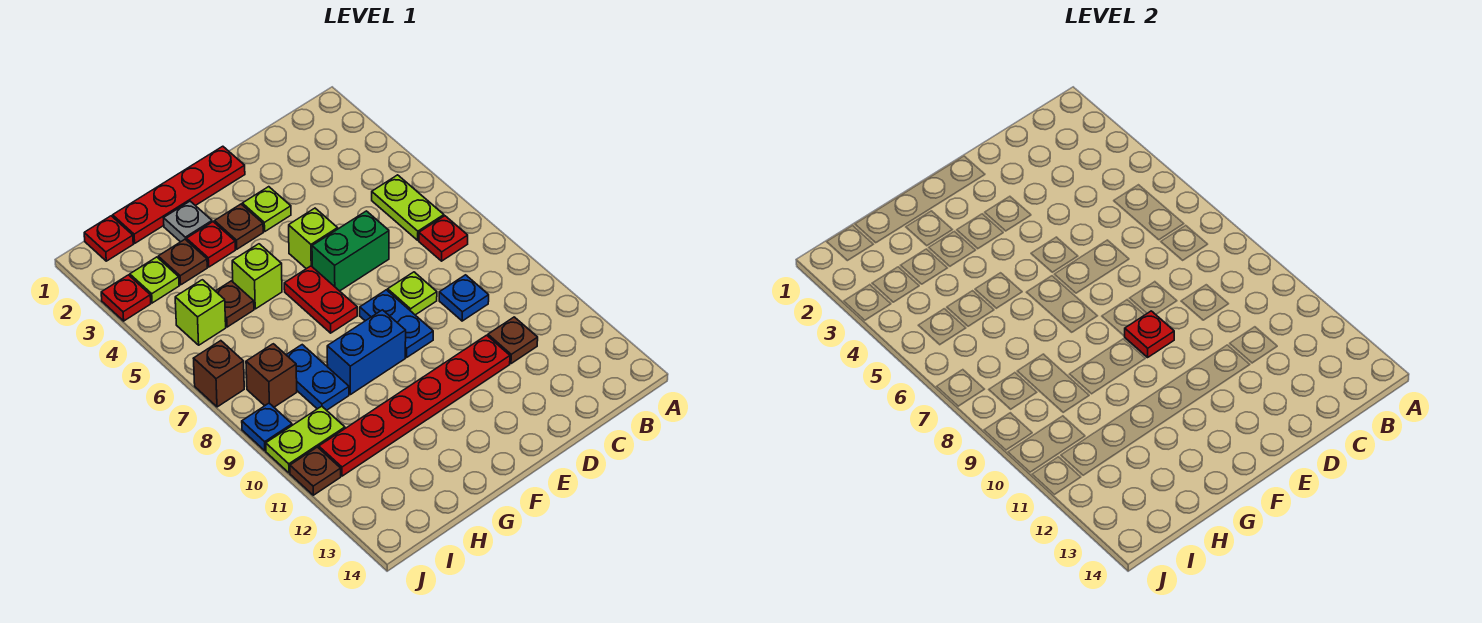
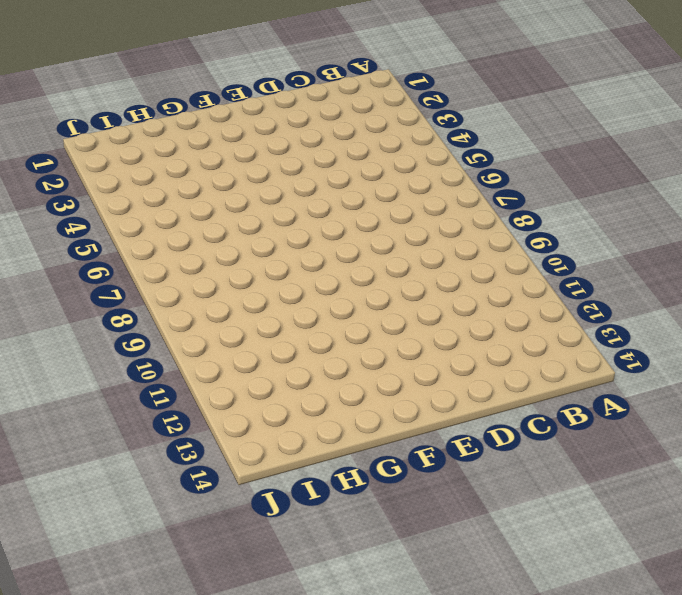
none -> lime 1x2 plate [372,175,444,240]
none -> red 1x1 plate [419,216,468,261]
none -> blue 1x1 plate [439,275,489,321]
none -> brown 1x1 plate [488,317,538,364]

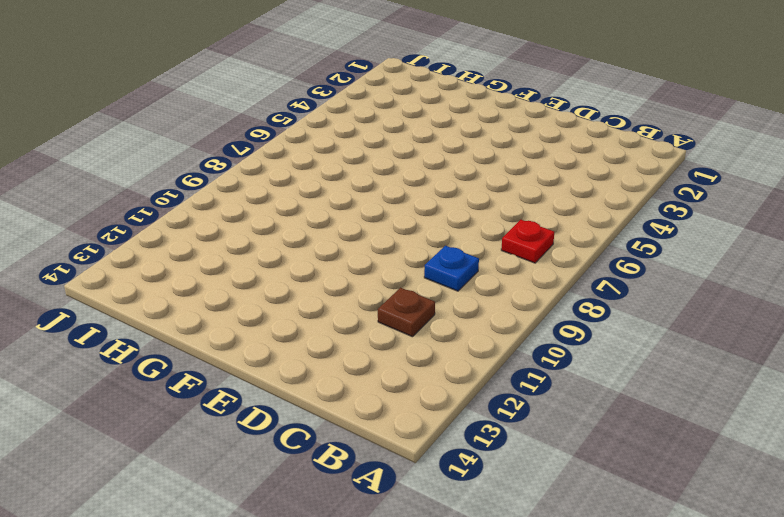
none -> lime 1x2 plate [372,175,444,240]
none -> green 1x2 brick [312,211,389,291]
none -> lime 1x1 plate [388,272,437,315]
none -> red 1x6 plate [319,335,510,476]

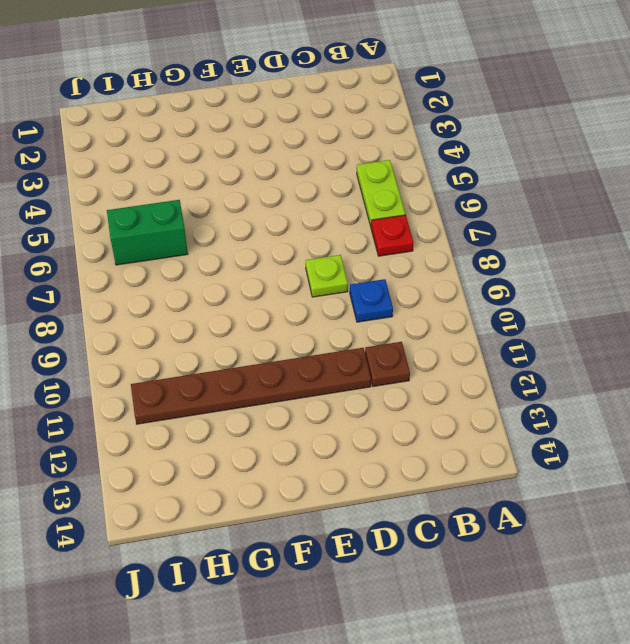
brown 1x6 plate [131,348,371,424] -> red 1x6 plate [319,335,510,476]
green 1x2 brick [107,200,188,265] -> green 1x2 brick moved to [312,211,389,291]
none -> red 1x4 plate [113,146,245,243]
none -> lime 1x1 plate [242,187,291,231]
none -> lime 1x1 brick [289,208,338,269]
none -> blue 1x2 plate [360,290,433,357]

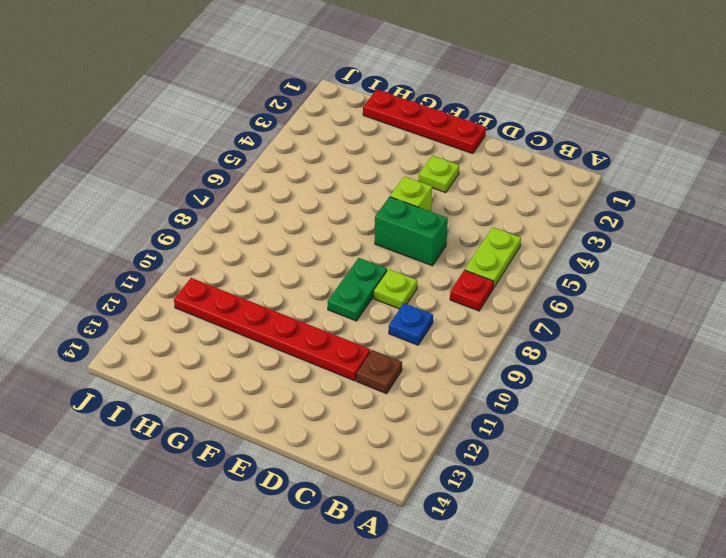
green 1x2 plate [327,258,387,321] -> blue 1x2 plate [360,290,433,357]
none -> brown 1x1 plate [215,204,263,249]
none -> red 1x2 plate [284,266,357,333]
none -> blue 1x2 brick [327,310,406,395]
none -> grey 1x1 plate [164,201,212,242]

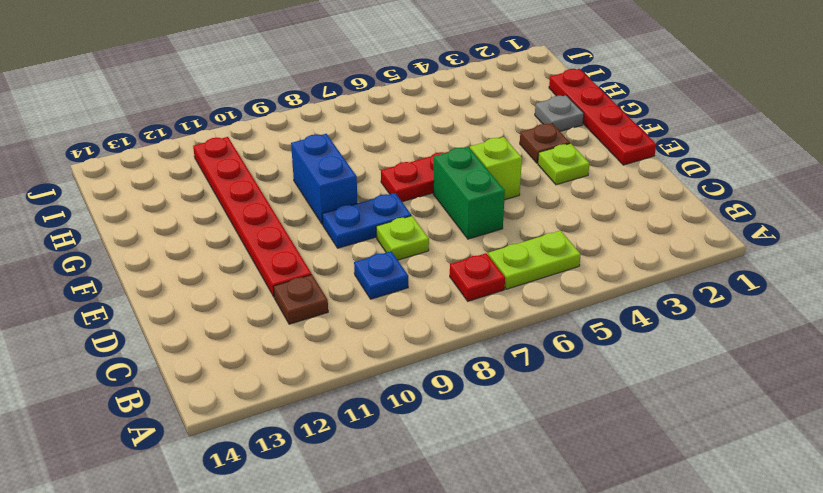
none -> red 1x1 plate [186,222,235,267]
none -> lime 1x1 brick [232,244,282,309]
none -> brown 1x1 plate [158,239,207,285]
none -> brown 1x1 plate [216,281,254,327]

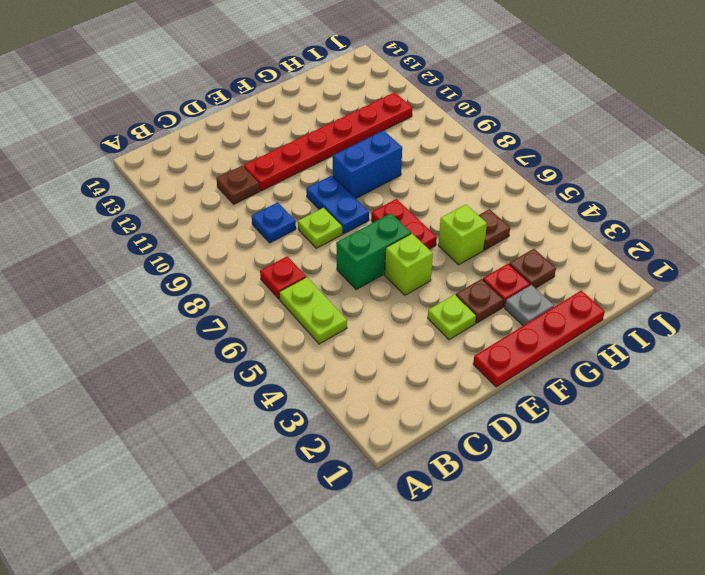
none -> blue 1x2 plate [286,345,349,410]
none -> red 1x1 plate [84,216,133,261]
none -> lime 1x1 plate [130,257,179,303]
none -> lime 1x1 brick [175,280,226,345]

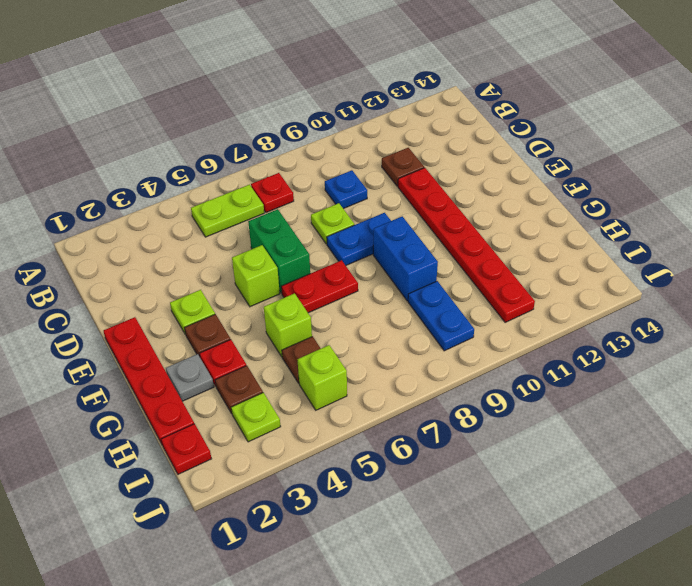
blue 1x2 plate [408,281,474,351] -> blue 1x2 plate turned to [286,345,349,410]
none -> brown 1x1 brick [246,344,297,407]
none -> lime 1x2 plate [266,406,345,473]
none -> red 1x1 plate [101,275,151,321]
none -> brown 1x1 brick [193,341,244,407]

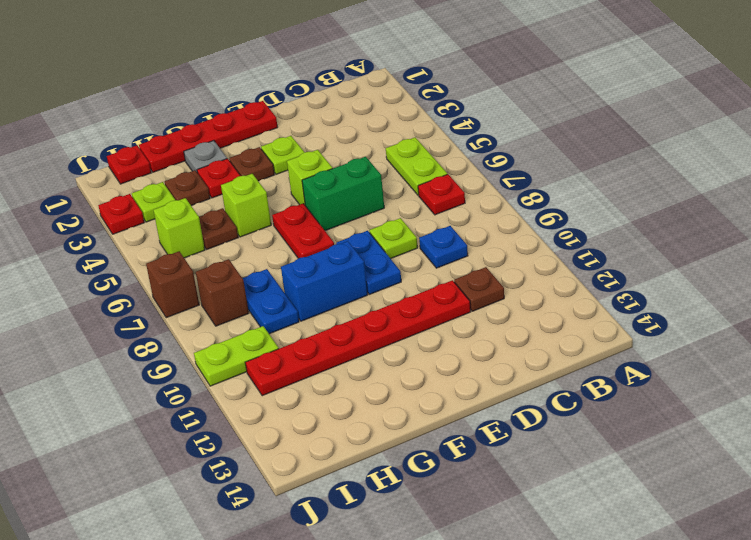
none -> blue 1x1 plate [242,403,292,451]
none -> brown 1x1 plate [290,447,341,495]
none -> red 1x1 plate [1124,311,1174,357]

